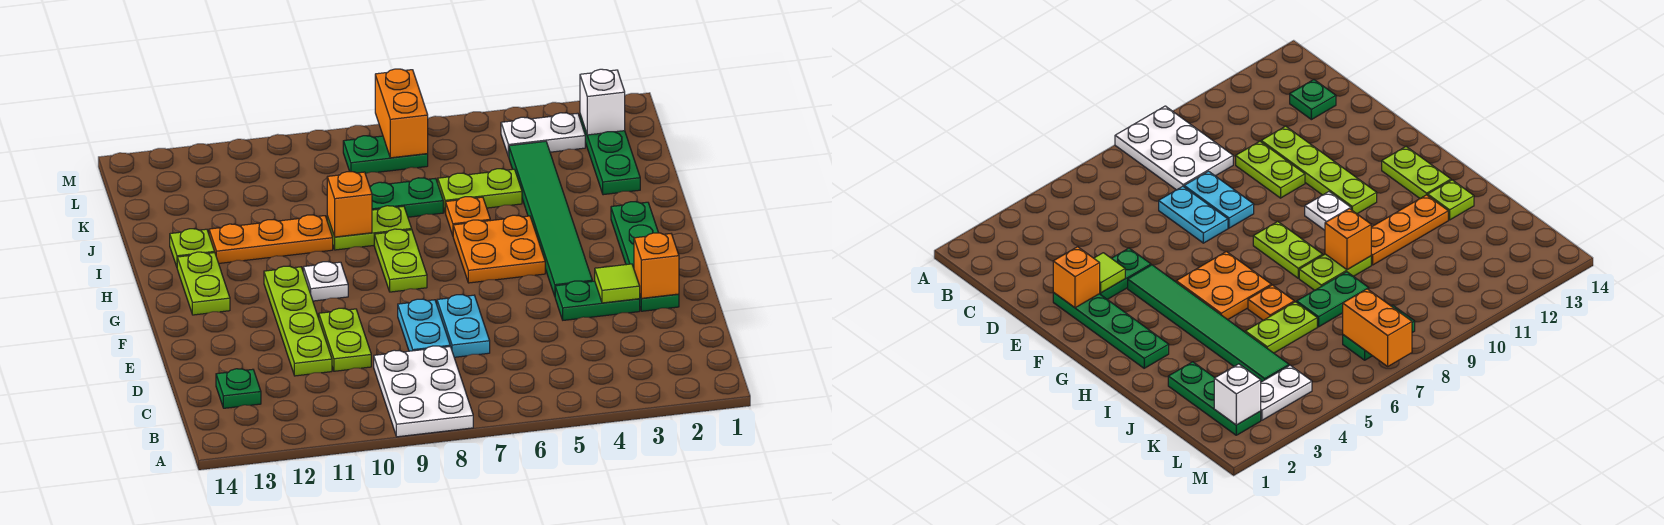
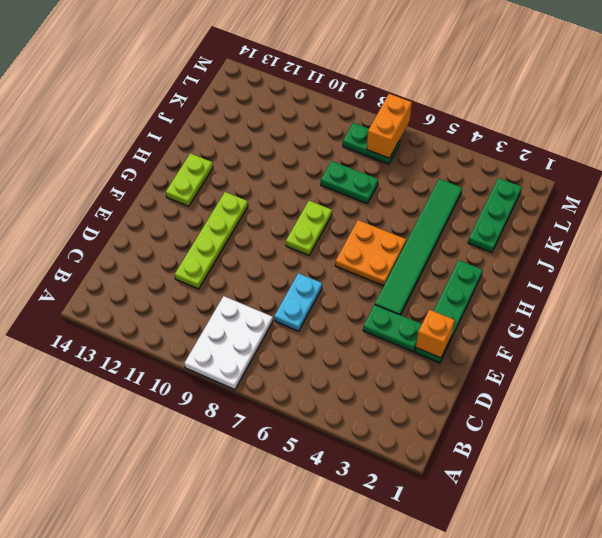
none -> green 1x1 plate [216,369,261,408]
none -> cyan 1x2 plate [398,299,450,351]
none -> lime 1x2 plate [319,308,371,371]

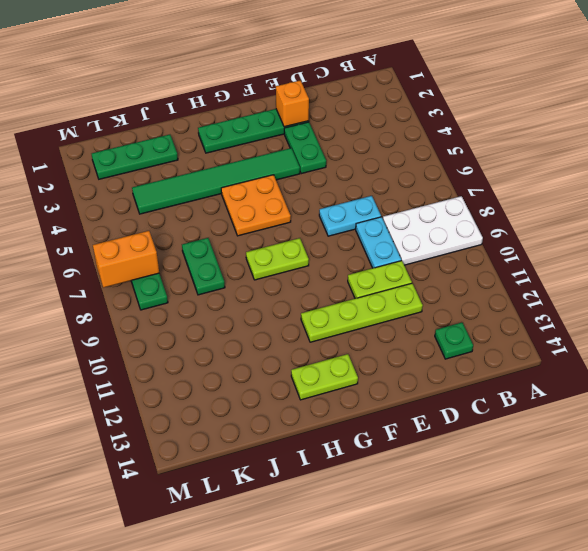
cyan 1x2 plate [356,217,401,268] -> cyan 1x2 plate turned to [398,299,450,351]
none -> white 1x1 plate [303,262,348,301]
none -> orange 1x1 plate [446,197,490,235]
none -> lime 1x2 plate [327,206,412,250]

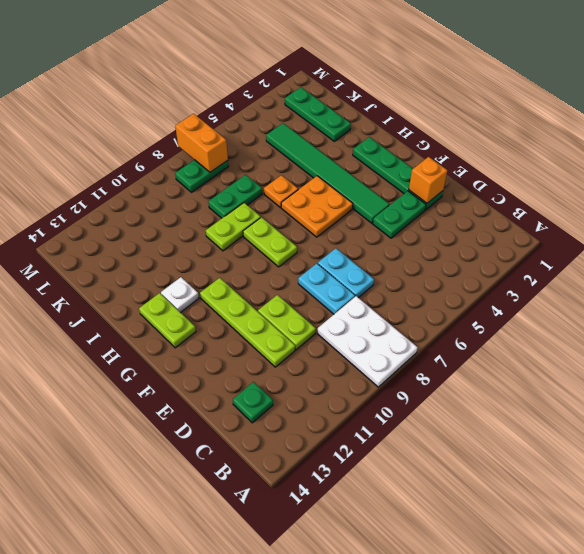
white 1x1 plate [161,277,199,313] -> white 1x1 plate moved to [303,262,348,301]
none -> orange 1x3 plate [209,215,333,263]
none -> lime 1x1 plate [170,229,215,267]
none -> lime 1x2 plate [438,169,522,213]

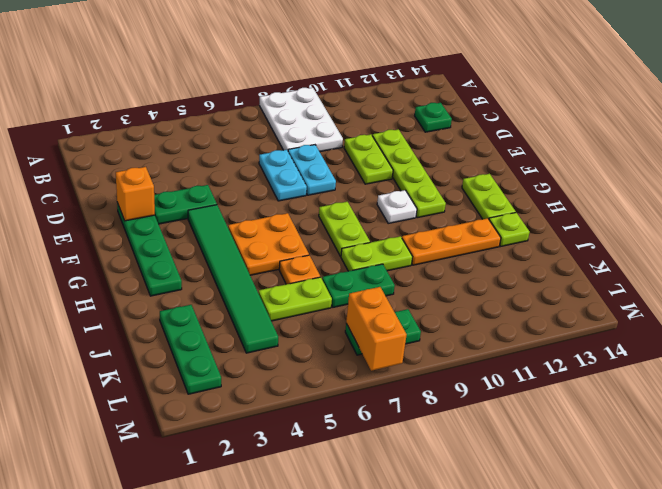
none -> white 1x2 plate [501,113,585,157]
none -> lime 1x1 tile [595,264,640,303]
none -> orange 1x1 brick [327,172,372,237]

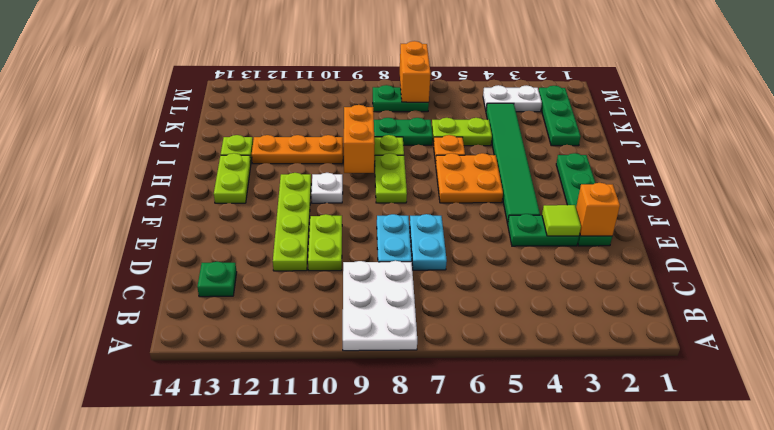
orange 1x2 brick [344,105,375,173] -> orange 1x1 brick [327,172,372,237]
none -> white 1x1 brick [580,69,625,135]

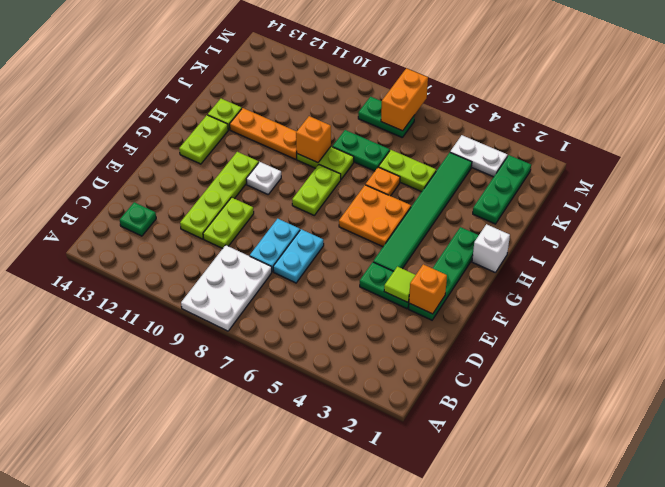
white 1x1 brick [472,224,510,273] -> white 1x1 brick moved to [580,69,625,135]

